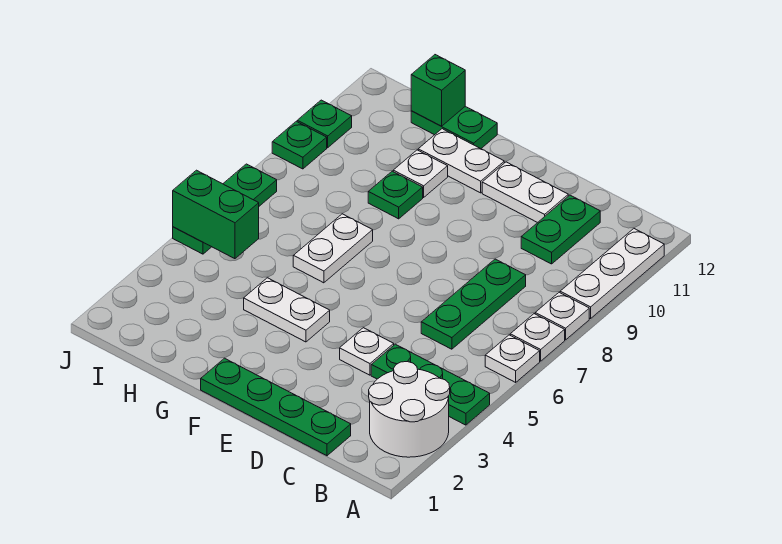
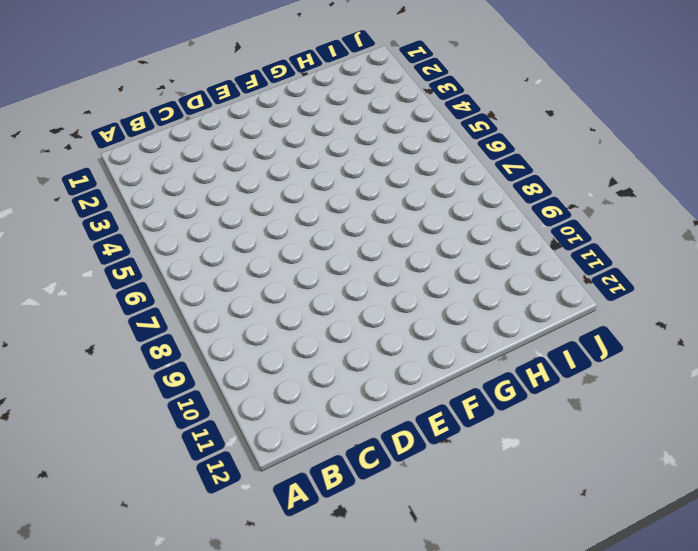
none -> white 2x2 round brick [369,362,450,457]
none -> green 1x3 plate [371,344,490,425]
none -> white 1x1 plate [485,335,540,382]

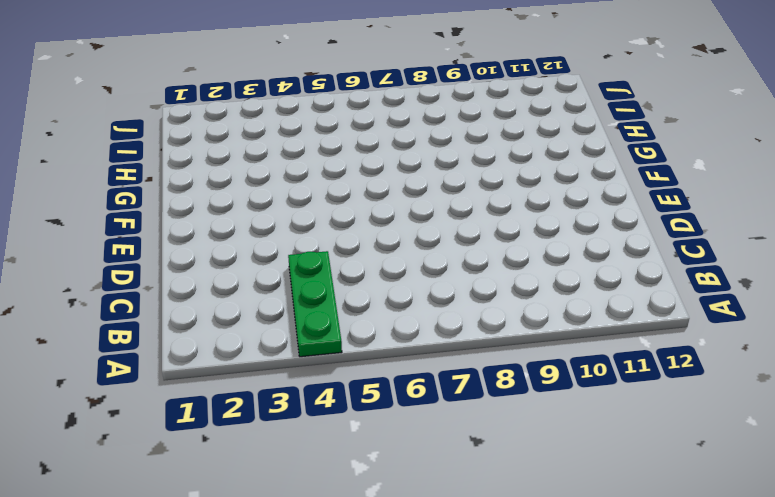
none -> white 2x2 round brick [369,362,450,457]
none -> white 1x1 plate [485,335,540,382]
none -> white 1x1 plate [510,314,565,361]

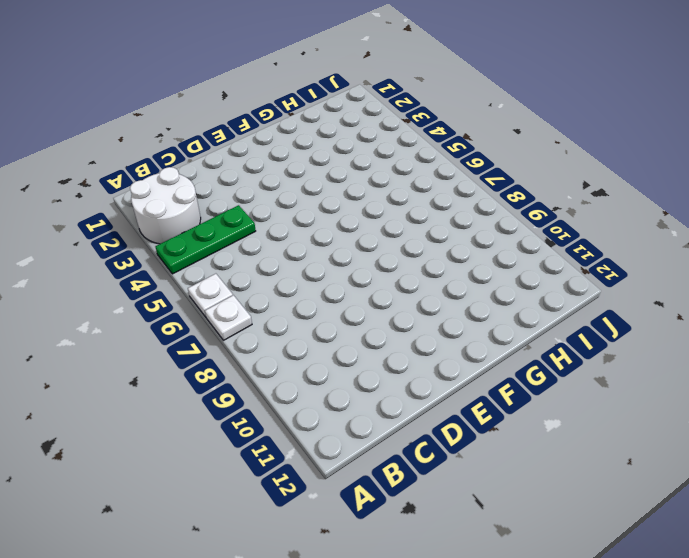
none -> white 1x1 plate [535,292,589,340]
none -> white 1x3 plate [560,229,664,319]
none -> green 1x4 plate [201,358,351,456]

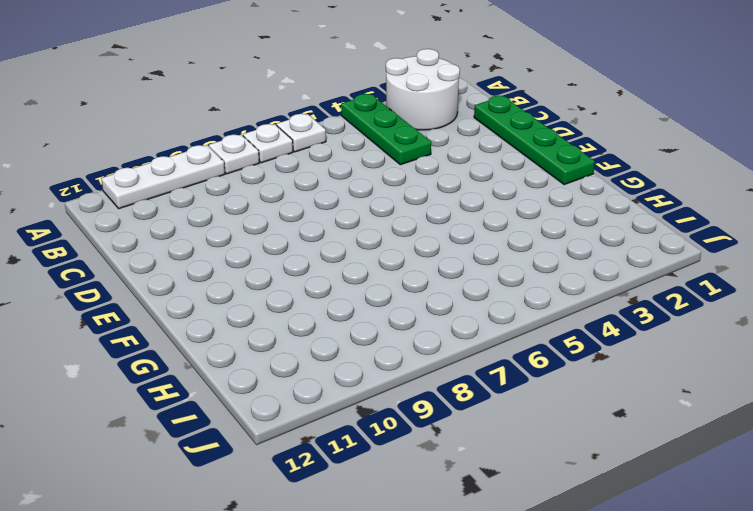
none -> green 1x3 plate [421,259,526,349]
none -> green 1x2 plate [521,195,600,264]
none -> white 1x1 plate [340,328,394,375]

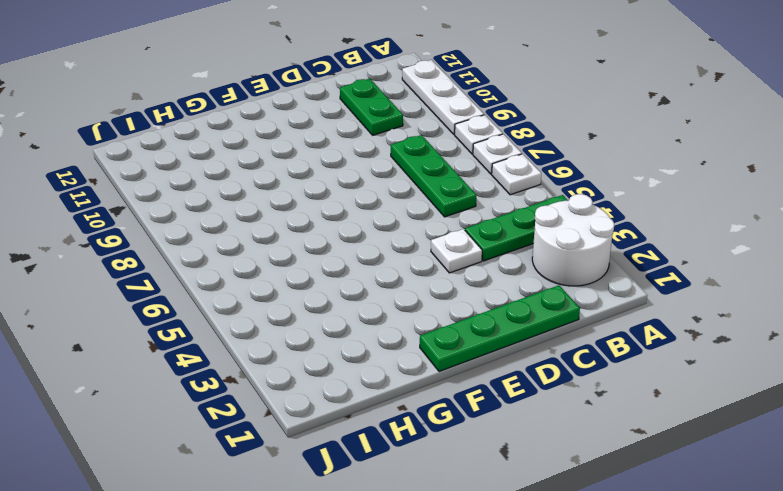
none -> white 1x2 plate [482,162,568,223]
none -> white 1x2 plate [244,278,330,342]
none -> white 1x2 plate [418,129,504,193]

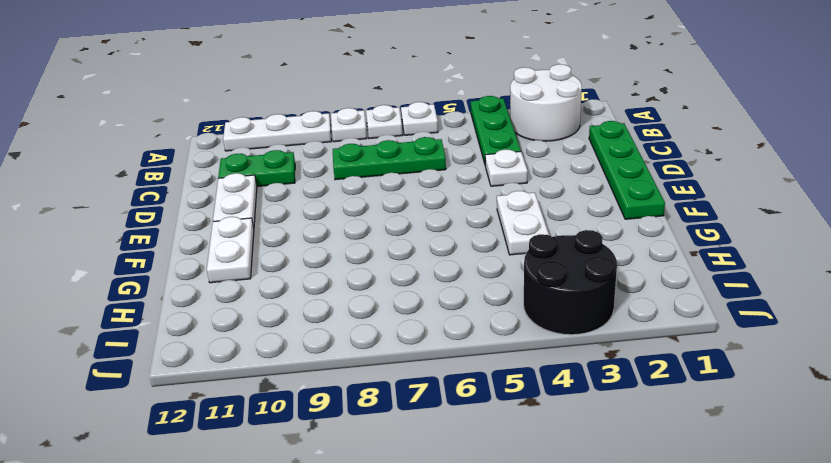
black 2x2 round brick [524,230,617,335] -> none
none -> white 1x2 plate [293,214,373,283]
none -> green 1x1 plate [368,171,423,219]
none -> white 1x1 plate [393,150,448,197]

